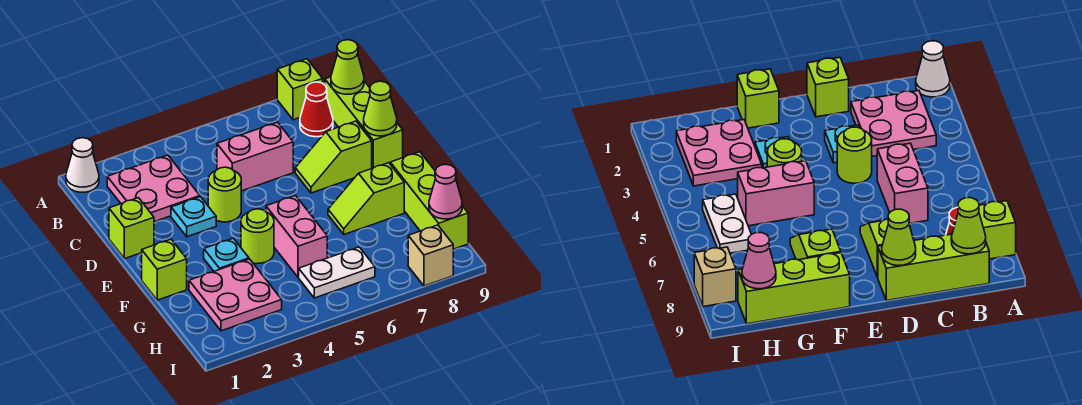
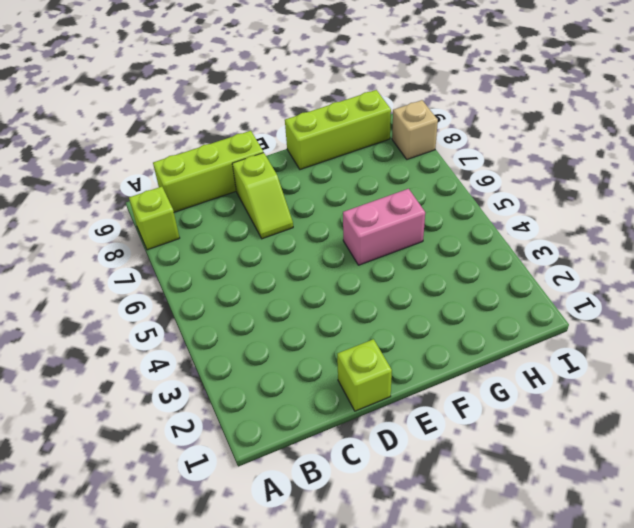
none -> white 1x1 cone [66,138,99,192]
none -> pink 2x2 plate [107,155,200,222]
none -> red 1x1 cone [300,82,333,137]

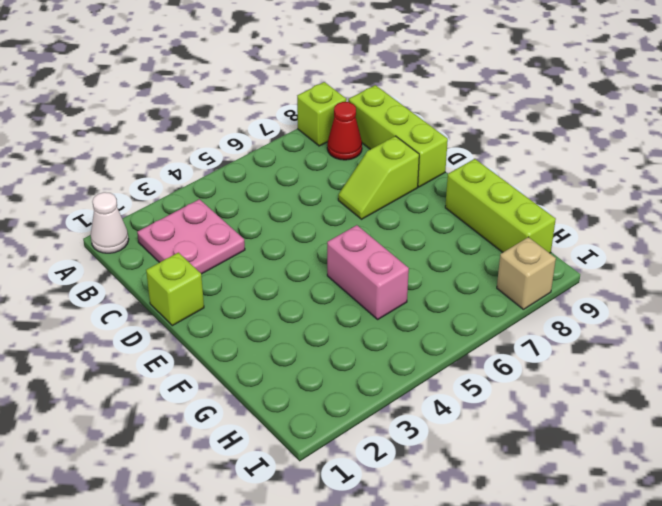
none -> pink 1x2 brick [217,122,293,191]
none -> cyan 1x1 plate [171,197,216,237]
none -> lime 1x1 round brick [208,167,241,222]

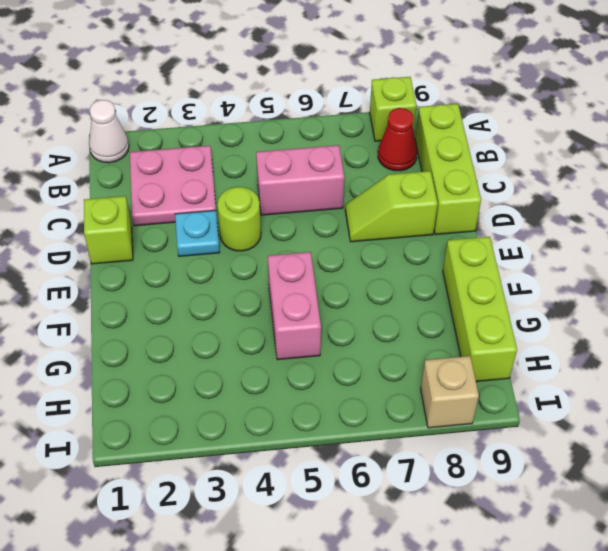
none -> lime 1x1 brick [142,239,187,300]
none -> cyan 1x1 plate [204,238,249,271]
none -> lime 1x1 round brick [241,209,274,264]

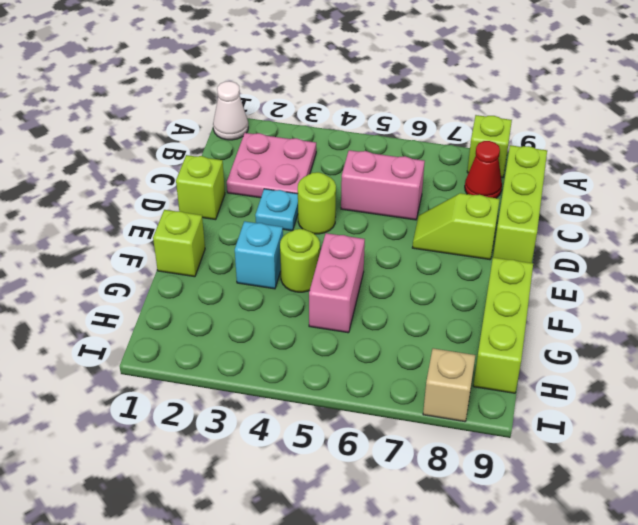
cyan 1x1 brick [235,221,283,289] -> cyan 1x1 plate [204,238,249,271]
none -> lime 1x2 slope [328,163,404,234]
none -> pink 2x2 plate [189,259,282,331]
none -> white 1x2 plate [299,247,375,298]

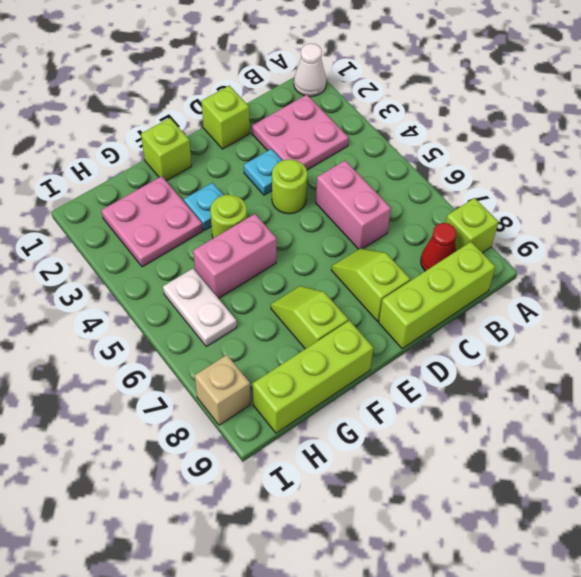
none -> lime 1x1 cone [331,40,364,94]
none -> lime 1x1 cone [364,81,397,136]
none -> pink 1x1 cone [429,164,462,219]

